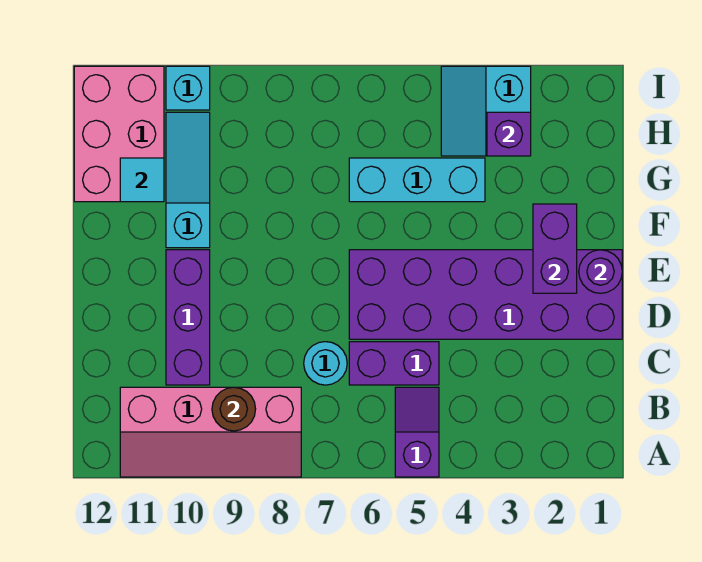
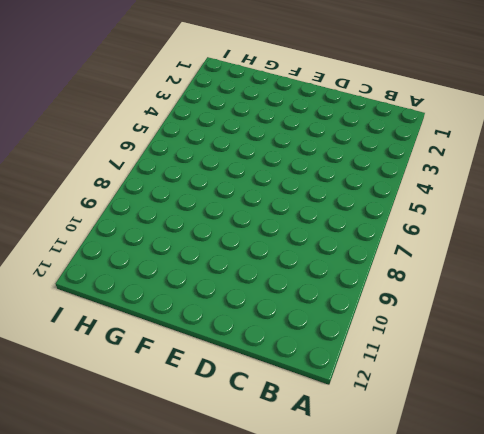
none -> purple 1x2 slope [395,387,439,477]
none -> pink 2x4 slope [120,387,301,477]
none -> purple 1x2 brick [349,342,439,385]

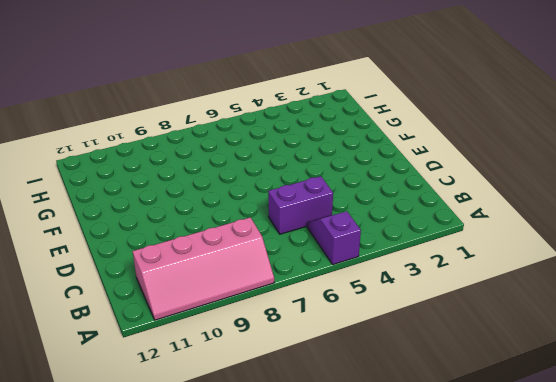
none -> cyan 1x1 round brick [304,342,347,385]
none -> purple 1x3 brick [166,250,210,385]
none -> purple 2x6 brick [349,250,622,339]

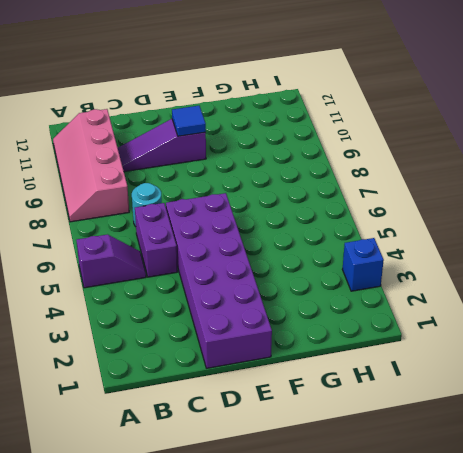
purple 1x3 slope [118,119,206,172] -> purple 1x3 brick [166,250,210,385]
blue 1x1 tile [172,106,206,136] -> none
blue 1x1 brick [342,238,384,291] -> cyan 2x2 slope [441,66,531,156]
none -> cyan 1x3 slope [166,112,210,248]
none -> cyan 1x3 brick [349,158,485,202]
none -> pink 2x3 brick [74,66,164,202]

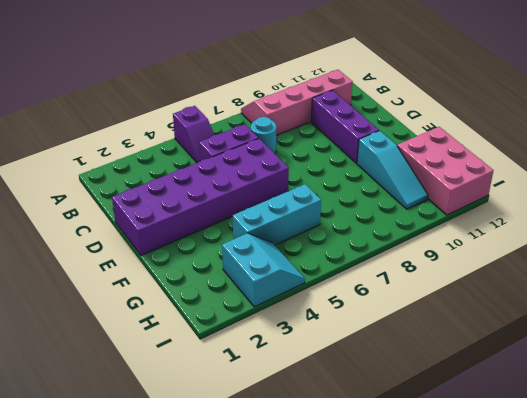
none -> cyan 1x1 brick [166,66,210,110]
none -> brown 1x1 round brick [212,387,256,431]
none -> purple 1x1 round brick [579,250,622,293]

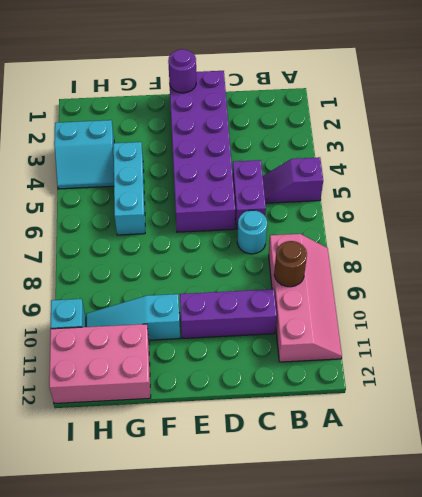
none -> purple 1x2 brick [533,204,577,293]
none -> cyan 1x1 tile [120,158,164,202]
none -> purple 1x1 brick [487,112,531,156]

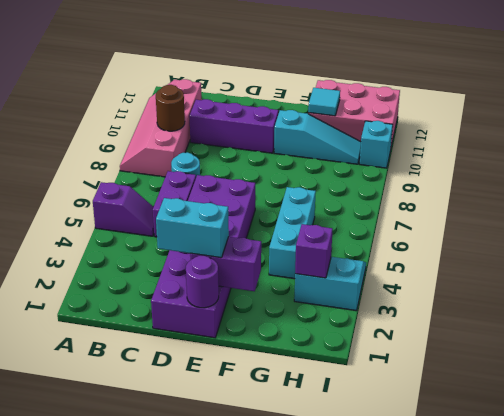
cyan 1x2 brick [156,198,229,258] -> none

